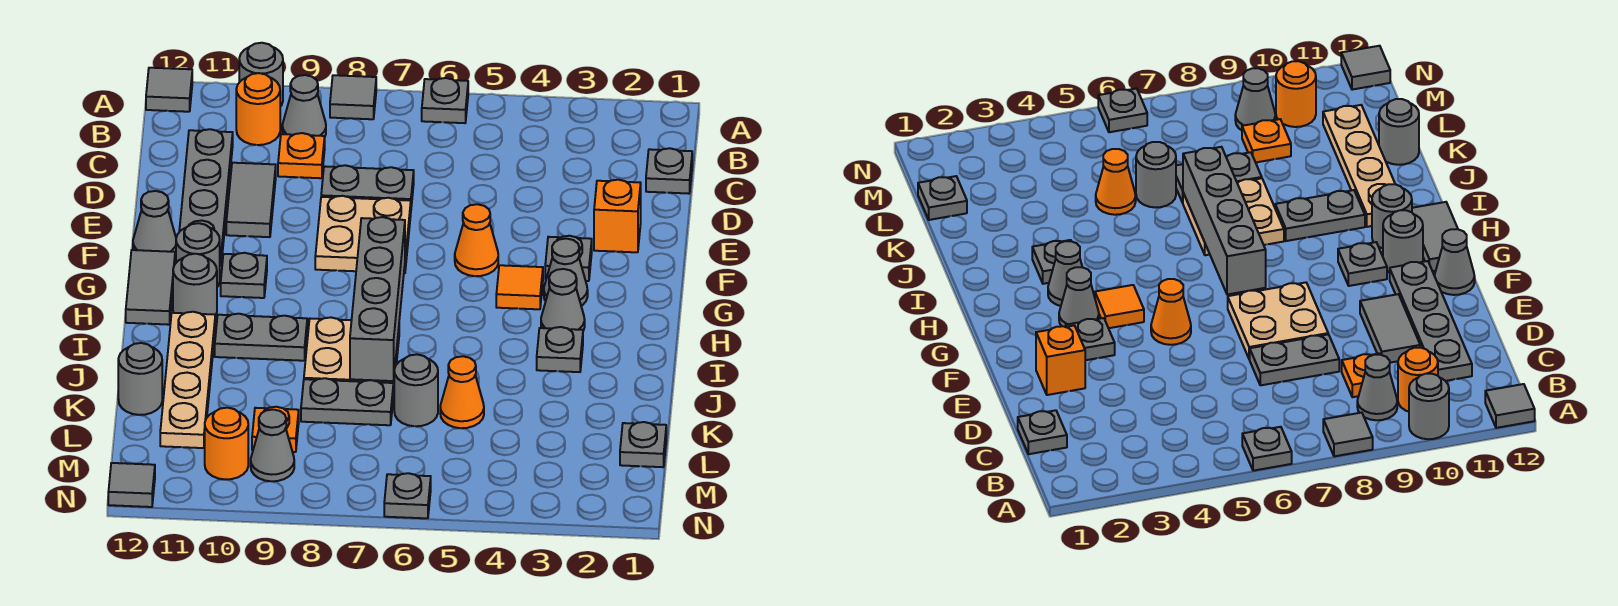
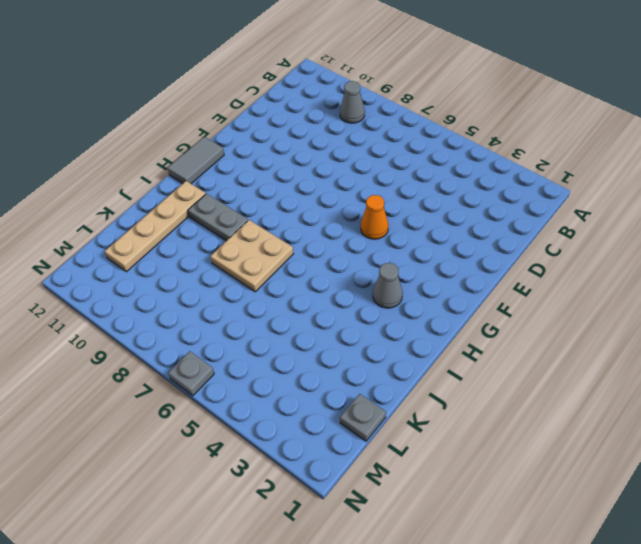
none -> grey 1x1 plate [422,78,468,123]
none -> grey 1x1 tile [330,75,376,119]
none -> grey 1x1 round brick [239,43,283,107]
none -> grey 1x1 tile [146,68,192,112]

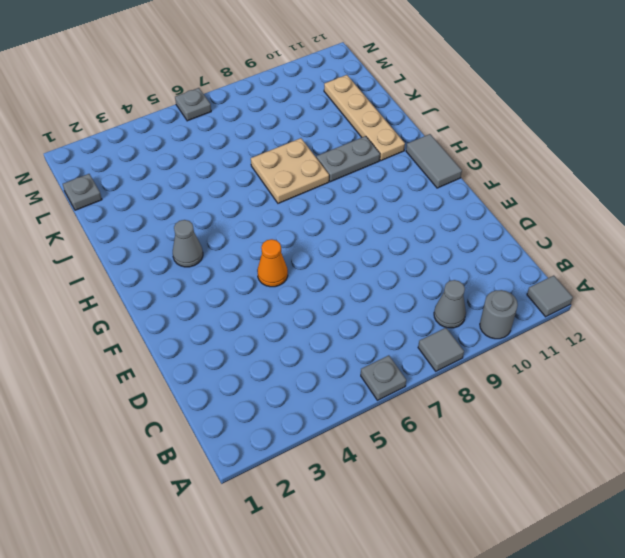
none -> orange 1x1 round brick [236,73,280,145]
none -> grey 1x1 plate [646,148,692,194]
none -> orange 1x1 plate [278,133,325,178]
none -> grey 1x4 plate [179,129,233,266]

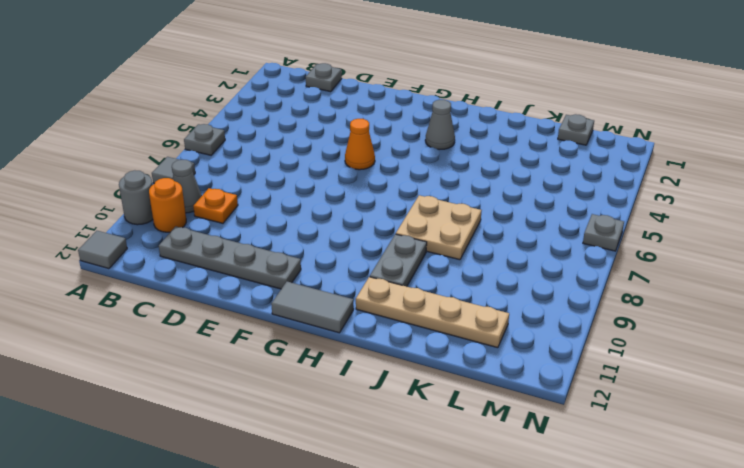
none -> grey 1x2 plate [321,165,414,207]
none -> grey 1x2 tile [226,163,276,237]
none -> orange 1x1 brick [594,180,641,252]
none -> tan 2x2 plate [315,196,411,273]

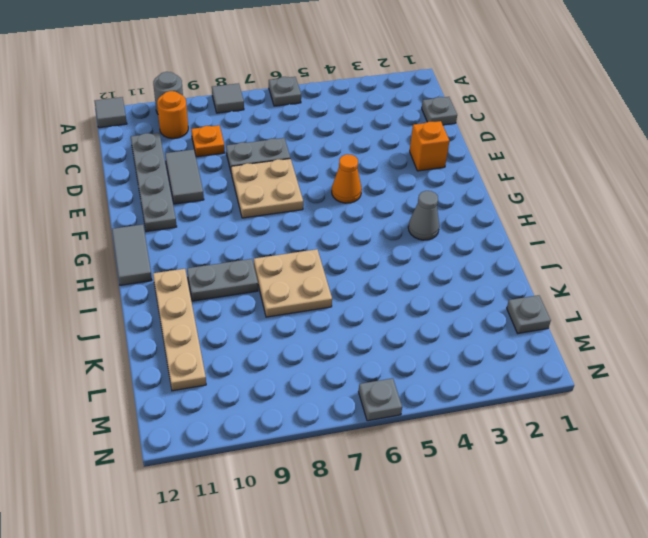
none -> grey 1x1 cone [282,75,326,136]
none -> grey 1x1 plate [545,236,592,281]
none -> grey 1x1 cone [133,191,176,253]
none -> grey 1x1 cone [544,239,588,306]

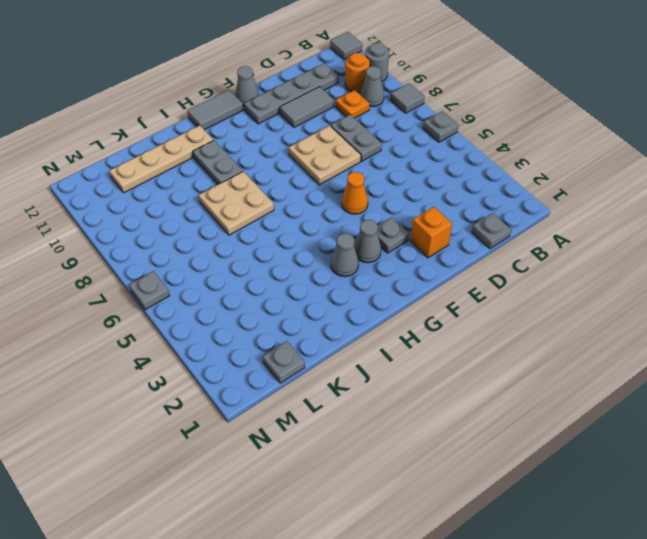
none -> orange 1x1 tile [496,265,543,309]
none -> grey 1x1 plate [221,253,267,298]
none -> grey 1x1 round brick [176,223,220,287]
none -> grey 1x1 round brick [173,254,217,316]

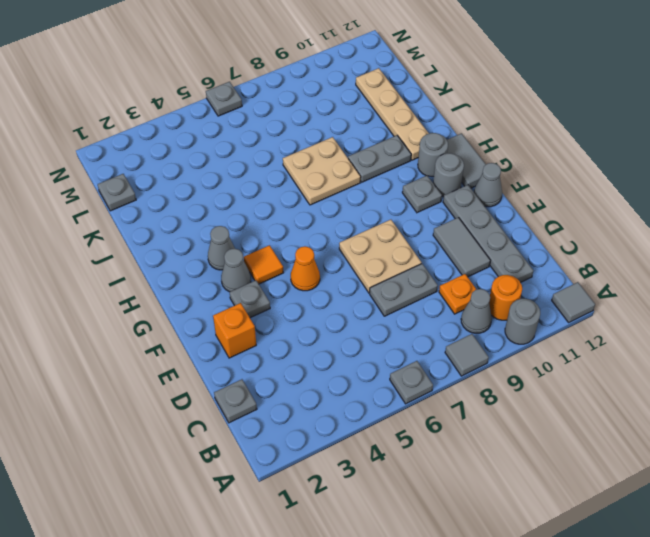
none -> grey 1x1 plate [537,327,583,372]
none -> orange 1x1 cone [440,356,484,428]
none -> grey 1x1 round brick [394,354,438,426]
none -> grey 1x2 plate [301,378,393,425]

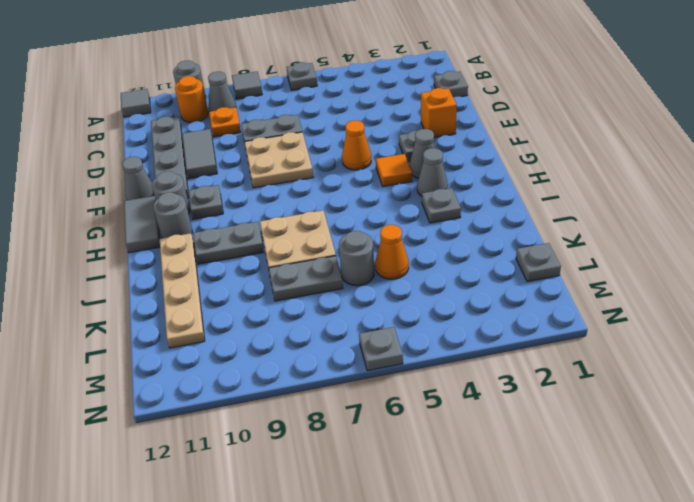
none -> grey 1x1 round brick [118,343,162,415]
none -> orange 1x1 plate [252,407,299,452]
none -> grey 1x1 cone [251,410,294,481]
none -> orange 1x1 round brick [205,408,248,480]

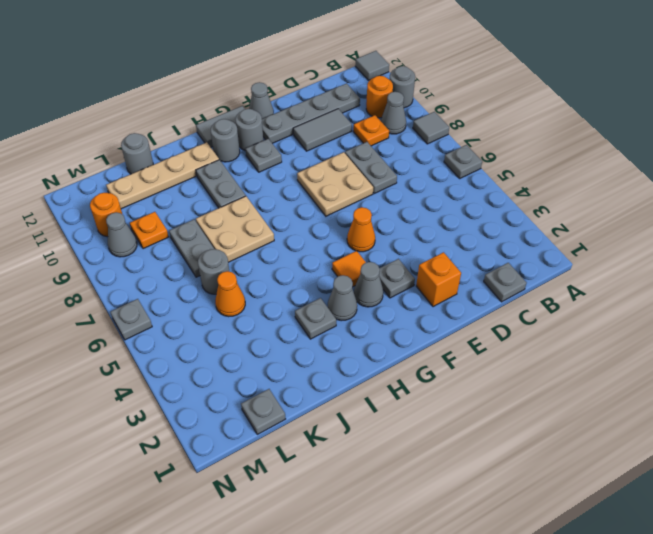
none -> grey 1x1 tile [108,463,155,507]
none -> grey 1x4 brick [350,217,405,381]

